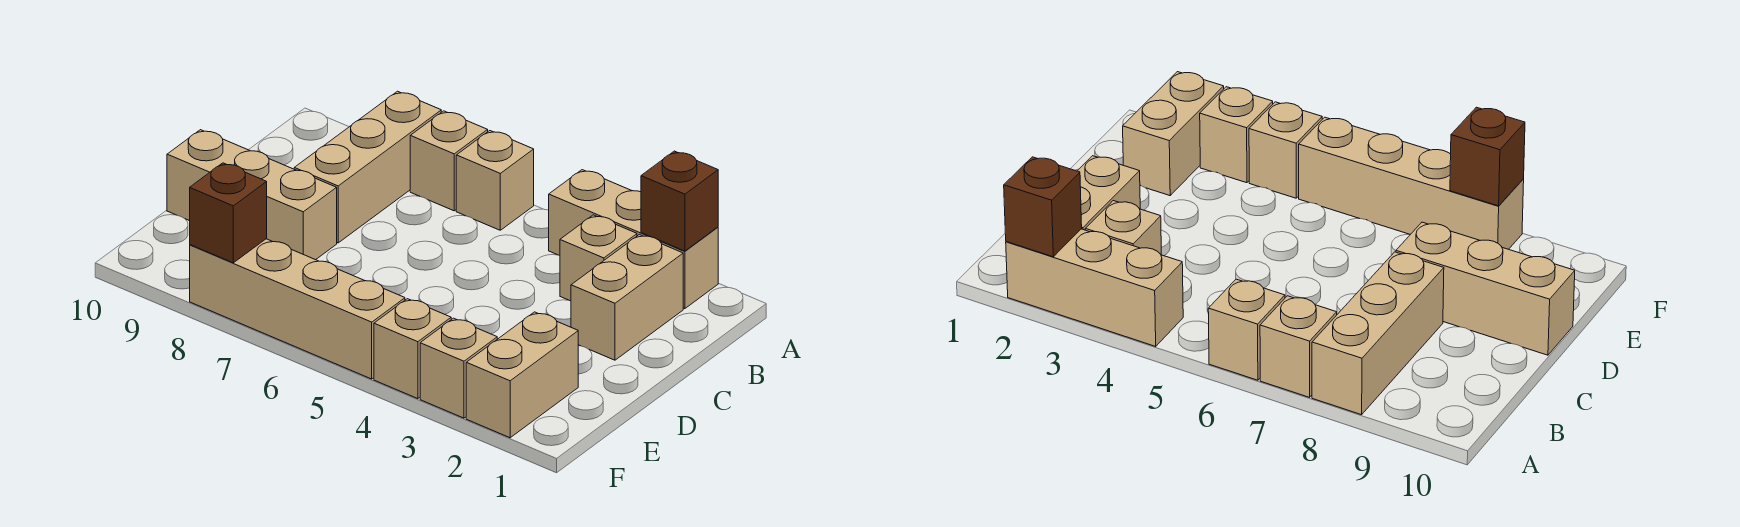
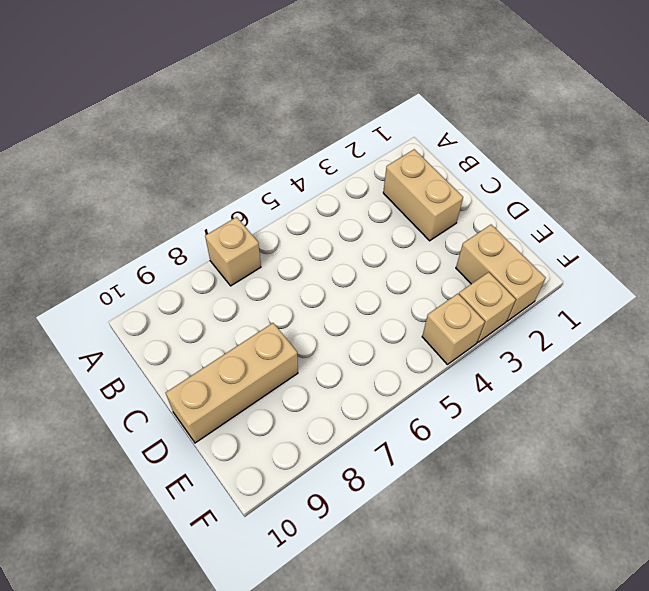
none -> tan 1x3 brick [549,170,718,309]
none -> tan 1x1 brick [456,131,534,230]
none -> tan 1x3 brick [294,91,441,243]

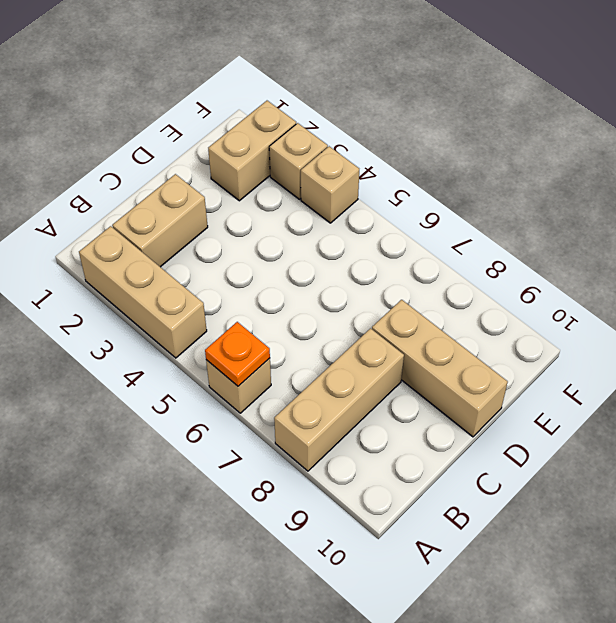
orange 1x1 plate [205,322,270,386] -> none
none -> tan 1x1 brick [410,111,488,211]
none -> tan 1x1 brick [560,215,637,301]
none -> tan 1x4 brick [190,239,405,379]

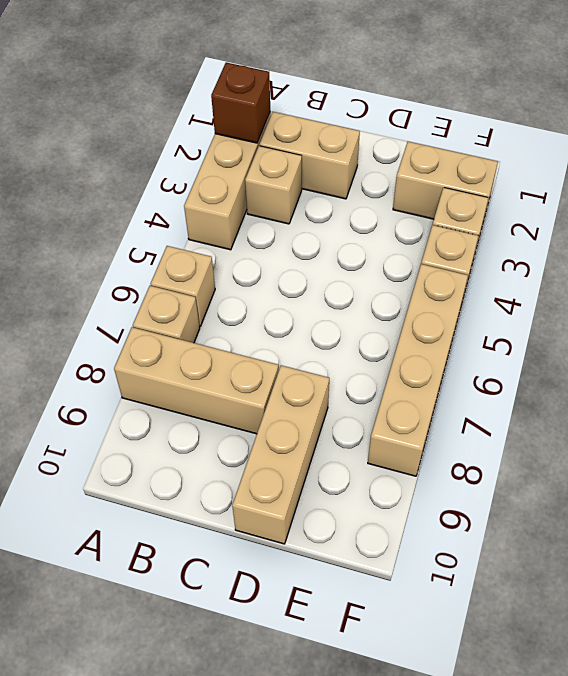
none -> brown 1x1 brick [190,163,267,263]

